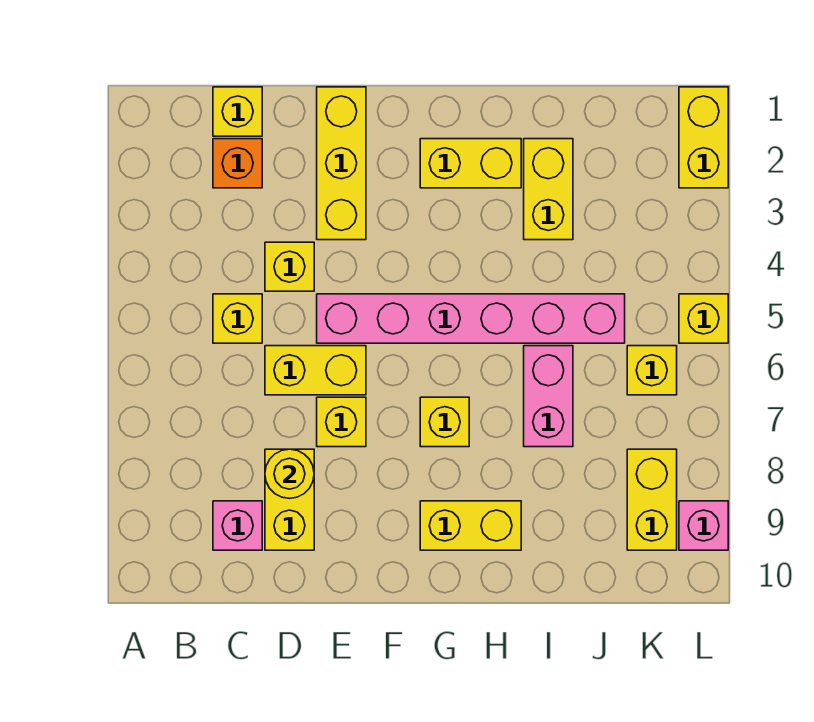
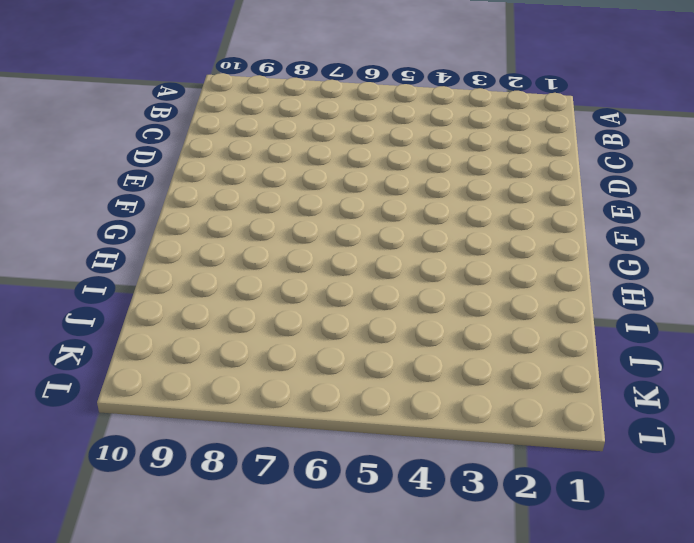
none -> yellow 1x1 brick [213,87,262,136]
none -> orange 1x1 brick [213,139,262,188]
none -> yellow 1x1 brick [213,294,262,343]

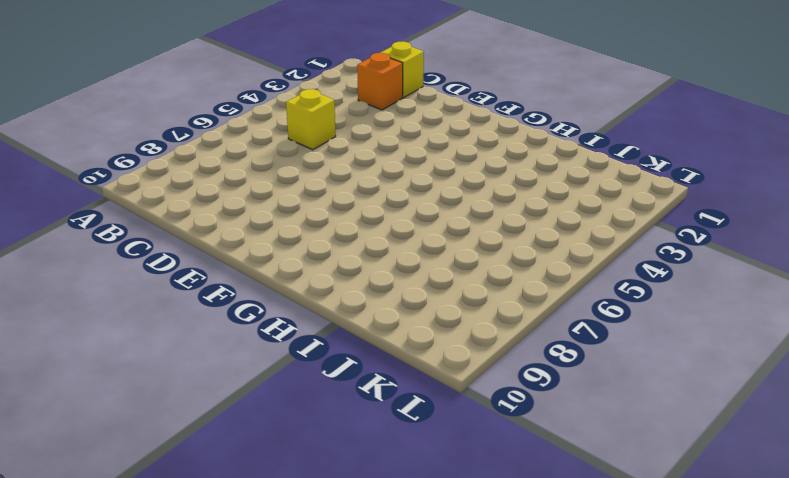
none -> pink 1x1 brick [213,501,262,550]
none -> yellow 1x1 brick [265,242,314,291]
none -> yellow 1x2 brick [265,346,366,395]

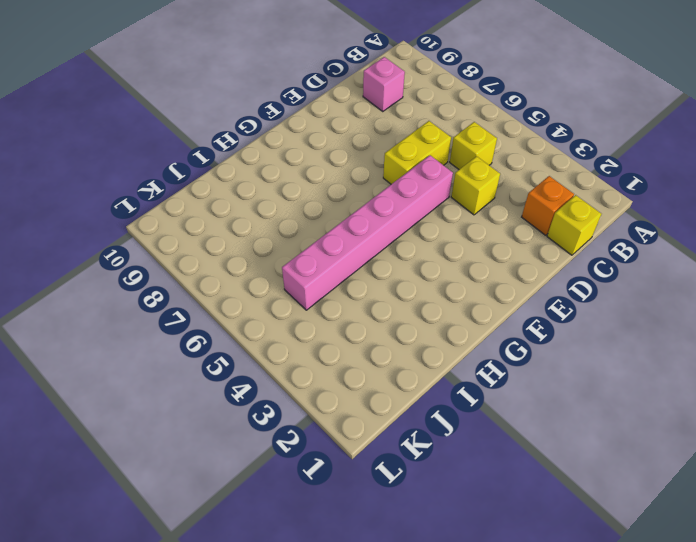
none -> yellow 1x2 brick [265,449,314,550]
none -> yellow 1x3 brick [317,87,366,240]
none -> yellow 1x1 brick [317,397,366,447]

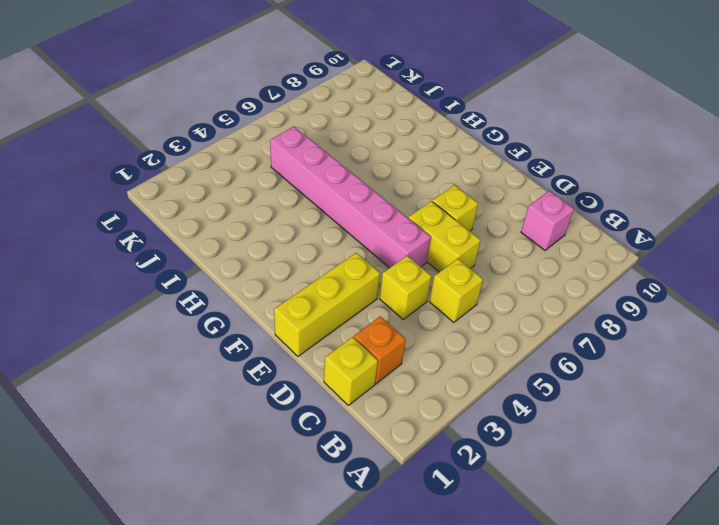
none -> yellow 1x2 brick [265,449,314,550]
none -> yellow 1x2 brick [420,139,521,188]
none -> yellow 1x1 brick [420,397,469,447]

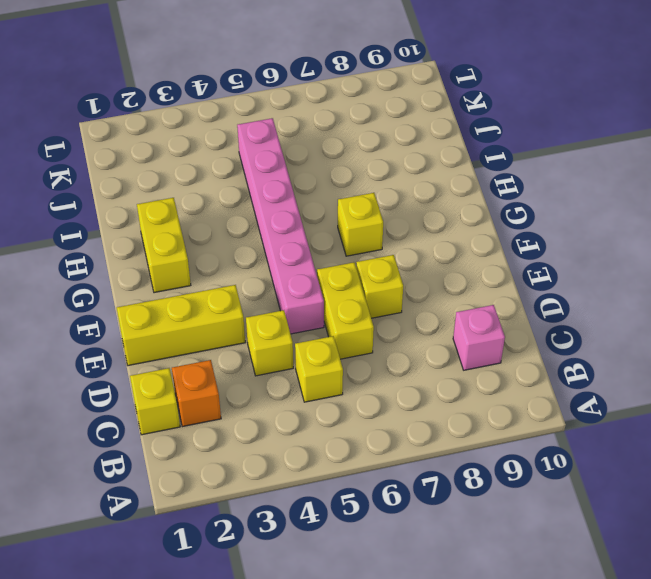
none -> yellow 1x2 brick [265,449,314,550]
none -> yellow 1x2 brick [420,501,521,550]
none -> yellow 1x2 brick [524,139,573,240]

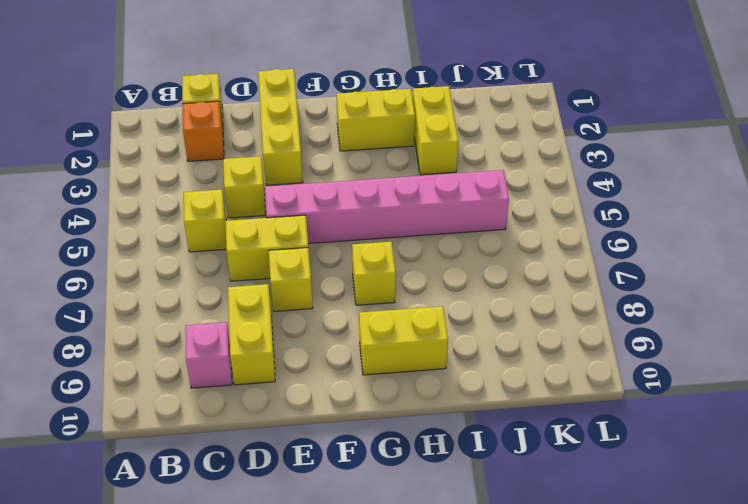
none -> pink 1x2 brick [524,346,573,447]
none -> yellow 1x1 brick [627,346,677,395]
none -> yellow 1x2 brick [627,449,677,550]

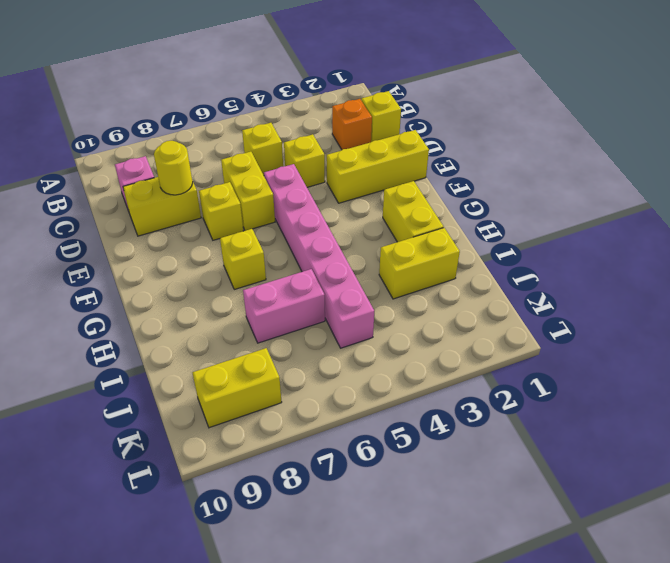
none -> yellow 1x2 brick [420,501,521,550]
none -> yellow 1x1 brick [627,346,677,395]
none -> yellow 1x2 brick [679,87,728,188]

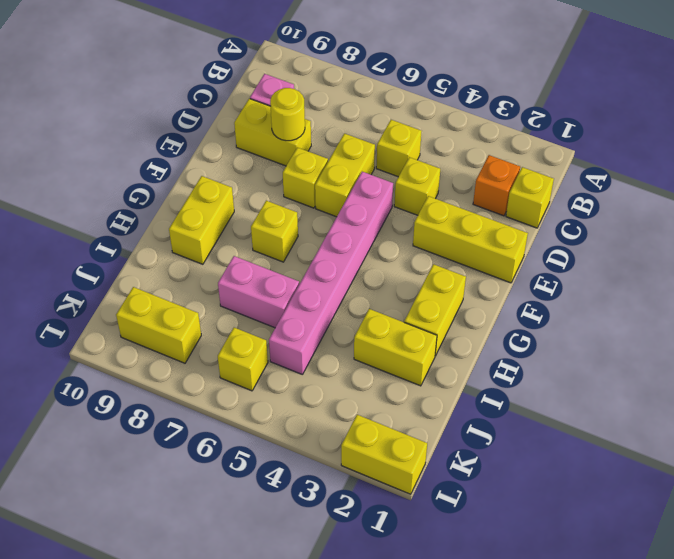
none -> yellow 1x1 brick [679,294,728,343]
none -> pink 1x1 brick [679,501,728,550]

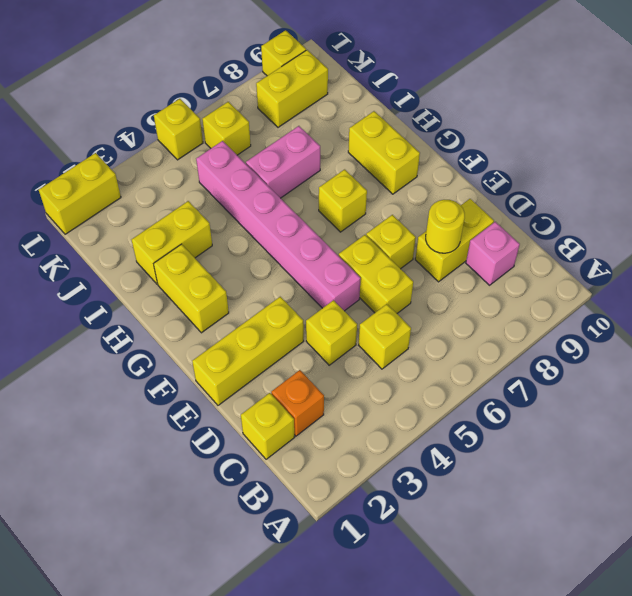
yellow 1x1 brick [261,30,306,76] -> pink 1x1 brick [679,501,728,550]

